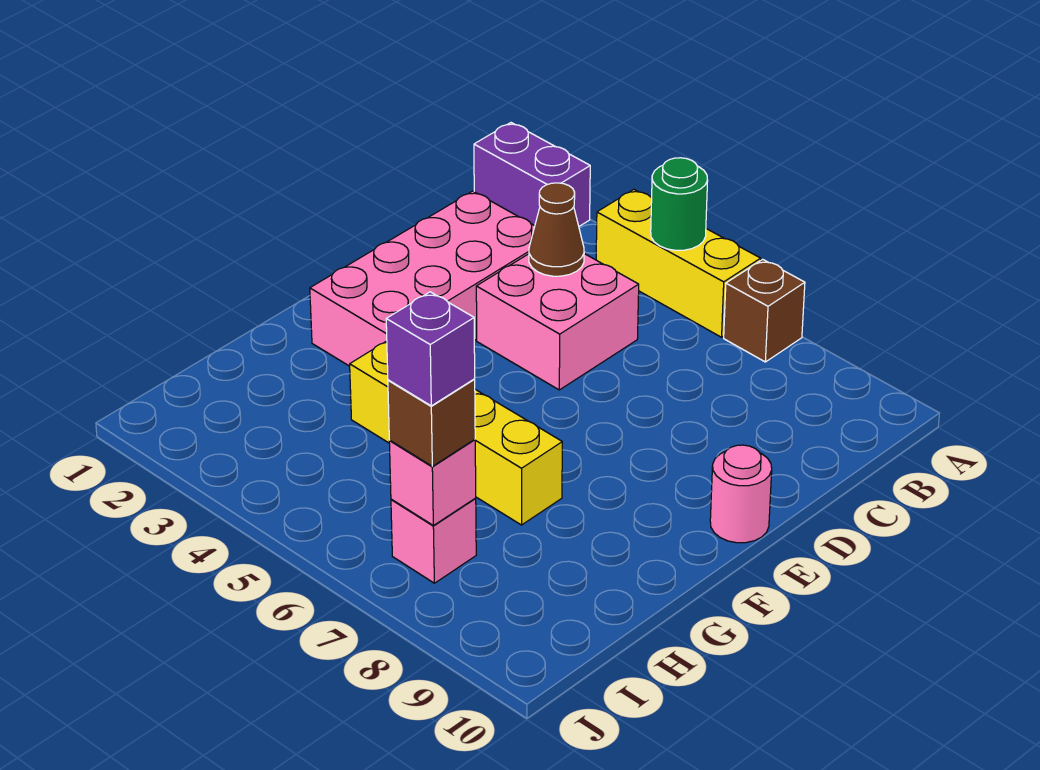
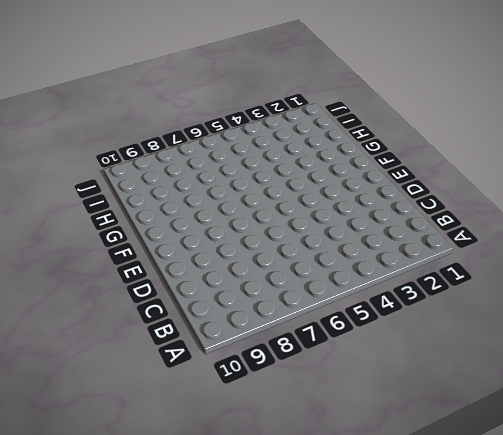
none -> purple 1x2 brick [474,123,590,226]
none -> yellow 1x3 brick [596,189,761,337]
none -> brown 1x1 brick [724,259,805,362]

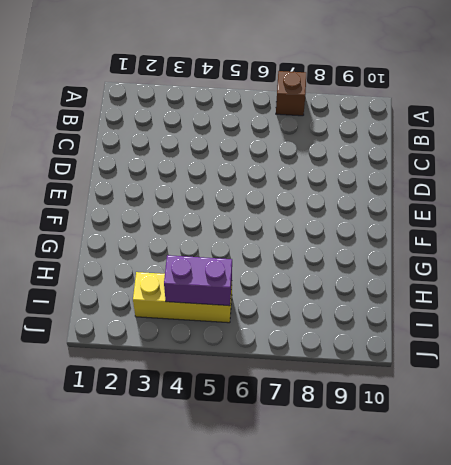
yellow 1x3 brick [133,272,232,323] -> yellow 1x3 brick moved to [596,189,761,337]
purple 1x2 brick [164,255,232,306] -> purple 1x2 brick moved to [474,123,590,226]
none -> pink 2x4 brick [310,191,535,366]
none -> pink 2x2 brick [476,254,639,390]
none -> pink 1x1 round brick [710,445,772,543]

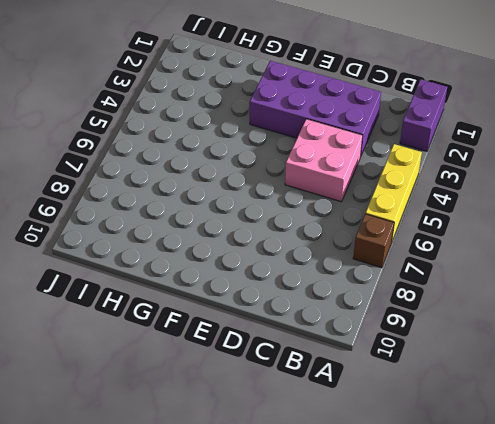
purple 2x4 brick [250,61,381,155] -> pink 2x4 brick [310,191,535,366]
none -> pink 1x1 round brick [710,445,772,543]
none -> yellow 1x4 brick [350,341,562,525]
none -> pink 1x1 brick [391,499,476,583]

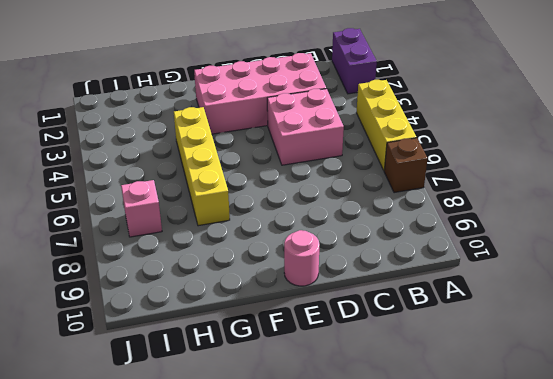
none -> green 1x1 round brick [651,158,708,250]
none -> brown 1x1 cone [529,183,584,276]
none -> pink 1x1 brick [389,439,476,525]

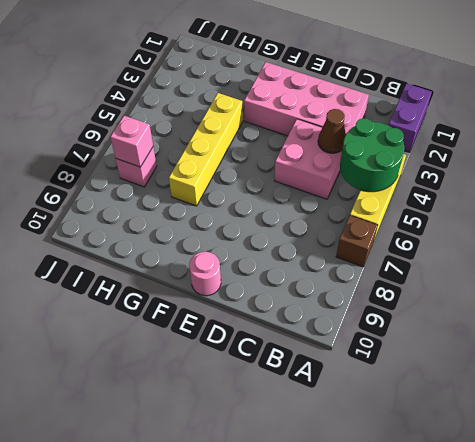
green 2x2 round brick [340,118,404,192] -> green 1x1 round brick [651,158,708,250]
none -> brown 1x1 brick [388,379,475,466]
none -> purple 1x1 brick [386,292,475,406]

